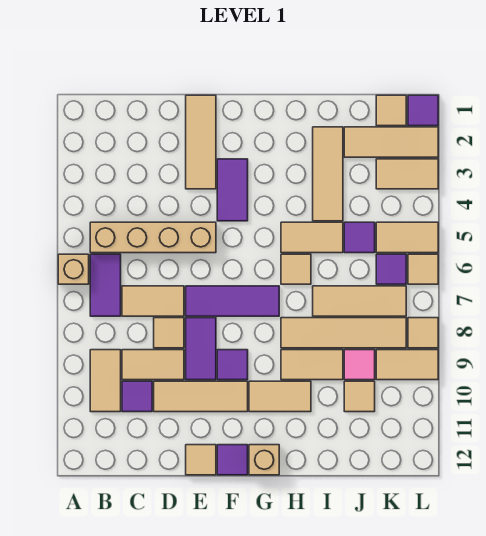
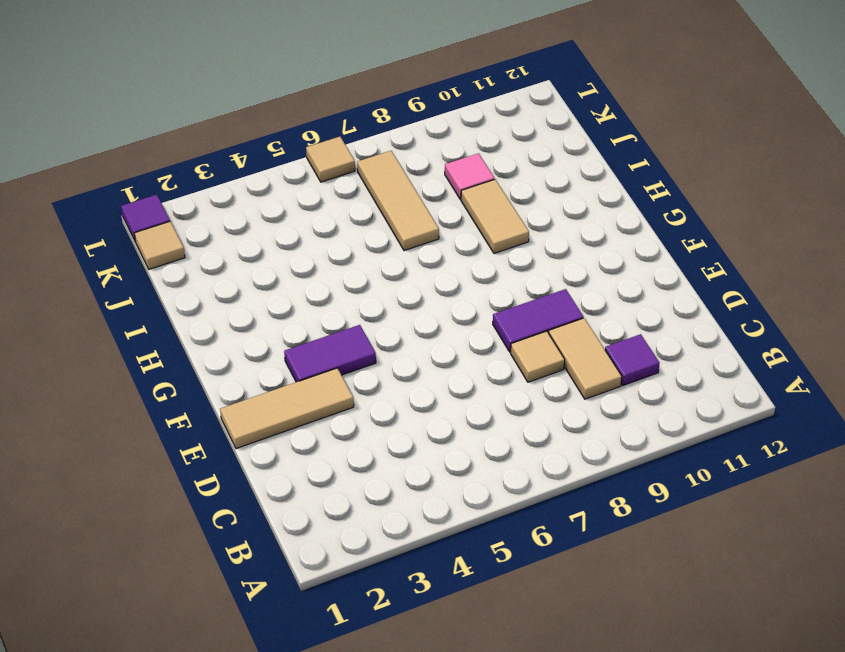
none -> tan 1x1 brick [58,254,89,284]
none -> tan 1x4 brick [90,222,216,253]
none -> purple 1x2 tile [90,254,121,316]
none -> tan 1x2 tile [90,350,121,412]

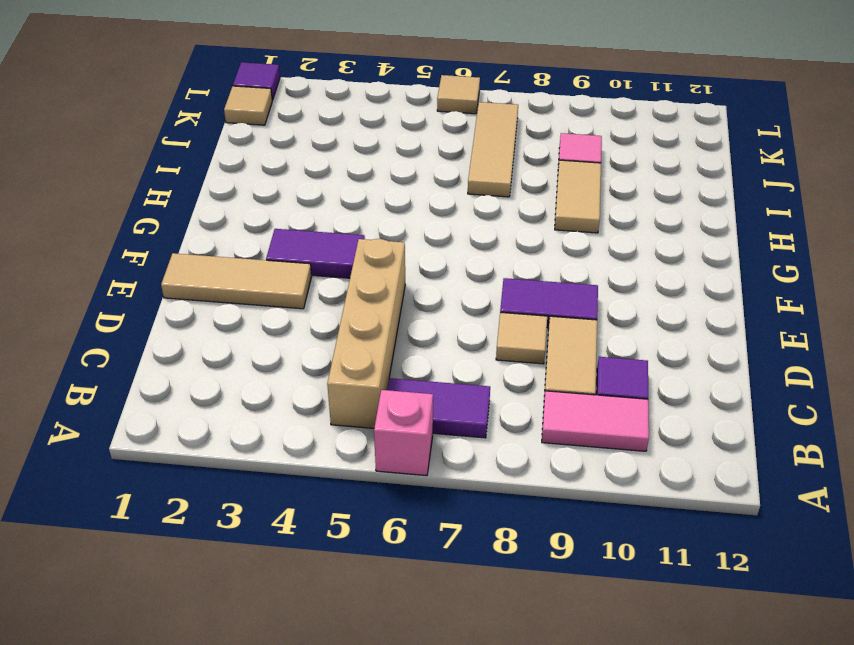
pink 1x1 brick [374,390,433,476] -> tan 1x1 brick [58,254,89,284]
pink 1x2 tile [542,391,649,451] -> tan 1x2 tile [90,350,121,412]
none -> tan 1x2 tile [122,286,184,316]
none -> tan 1x3 tile [154,381,248,412]
none -> purple 1x3 tile [186,286,279,316]
none -> tan 1x1 tile [186,445,216,475]

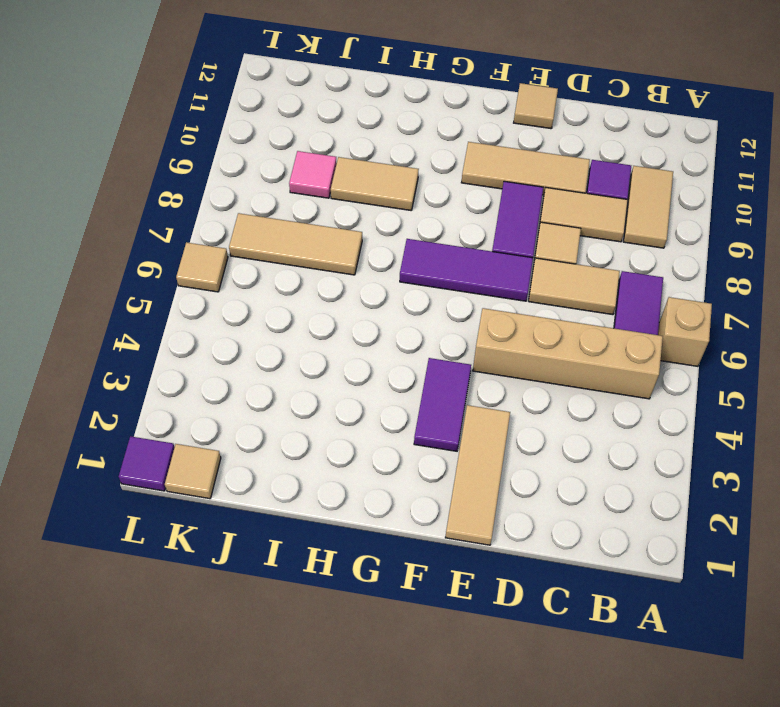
none -> purple 1x1 tile [217,350,248,380]
none -> purple 1x1 tile [217,445,248,475]
none -> tan 1x2 tile [249,381,311,412]
none -> tan 1x1 brick [249,445,279,475]

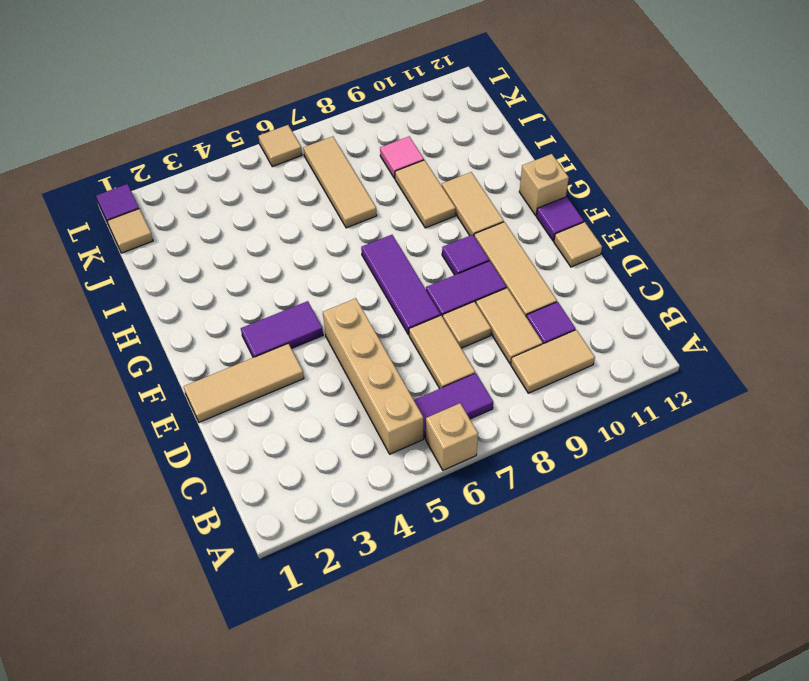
none -> tan 1x2 tile [281,222,343,253]
none -> tan 1x1 tile [281,254,311,284]
none -> tan 1x4 tile [281,318,406,348]
none -> tan 1x3 tile [313,127,343,221]

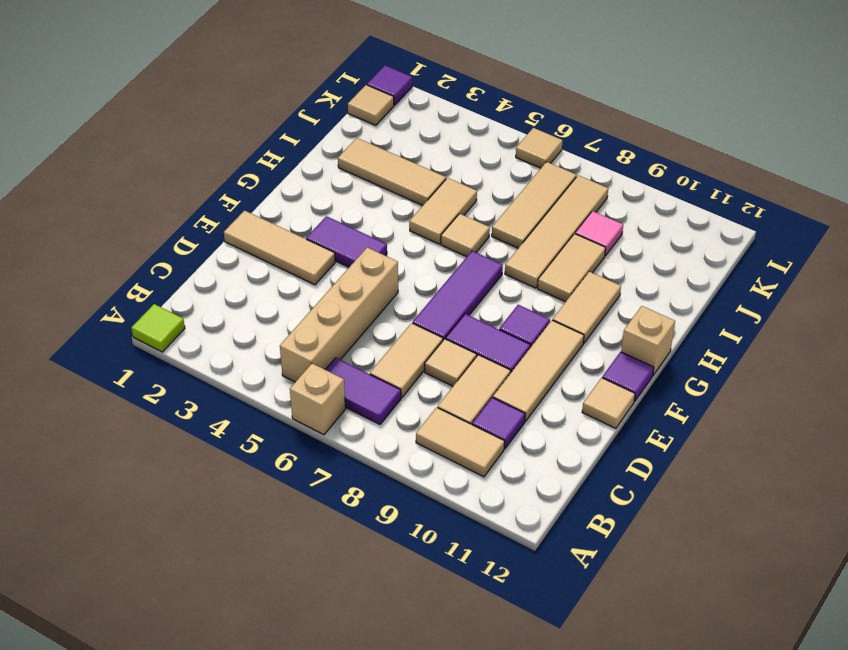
lime 1x1 tile [131,304,185,352] -> none
none -> tan 1x3 tile [344,127,438,157]
none -> purple 1x1 tile [344,222,375,253]
none -> tan 1x1 tile [344,381,375,412]
none -> tan 1x2 tile [376,159,438,189]

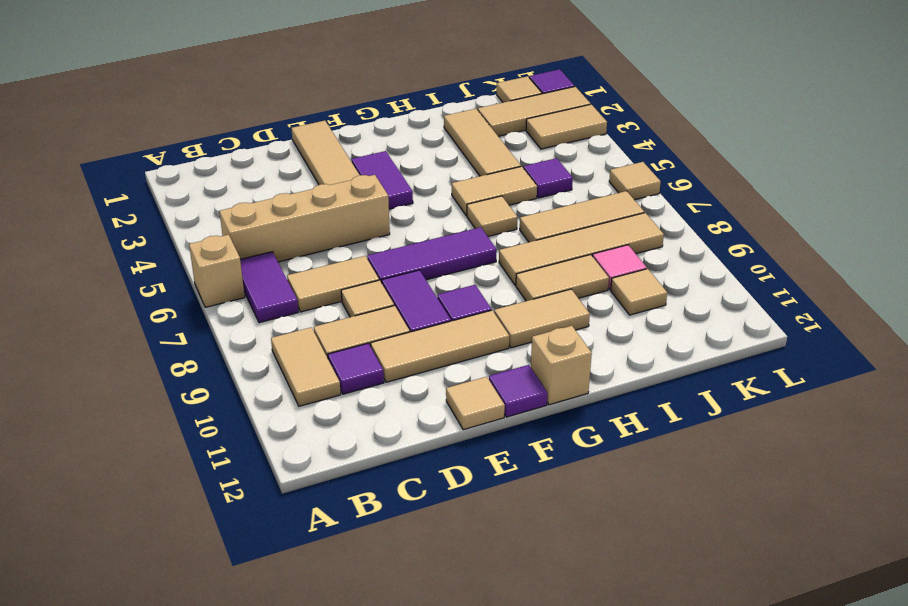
none -> tan 1x2 tile [376,222,438,253]
none -> purple 1x1 tile [376,254,406,284]
none -> tan 1x2 tile [376,350,438,380]
none -> tan 1x1 tile [408,318,438,348]

